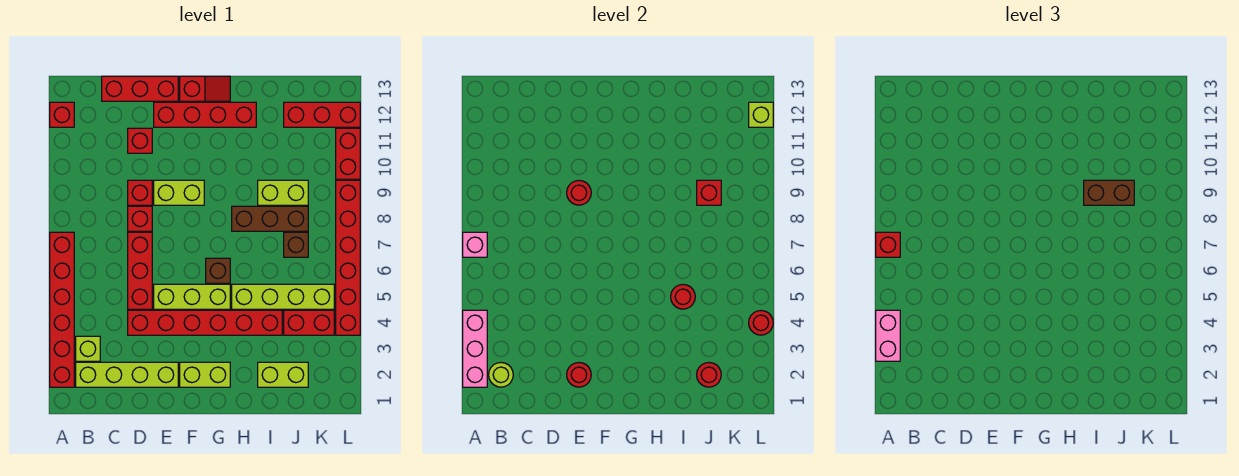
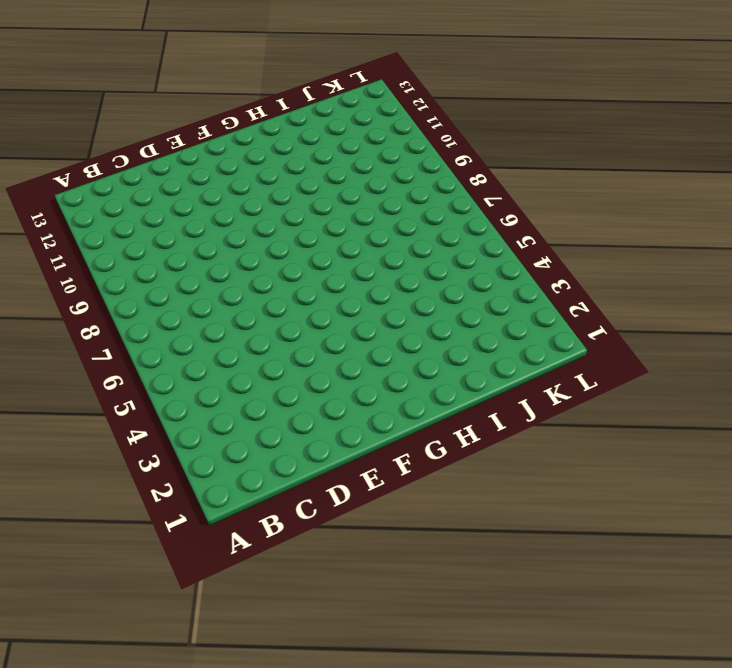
none -> red 1x6 brick [50,232,74,387]
none -> red 1x1 brick [50,102,74,127]
none -> lime 1x4 brick [76,362,178,387]
none -> lime 1x1 brick [76,336,100,361]

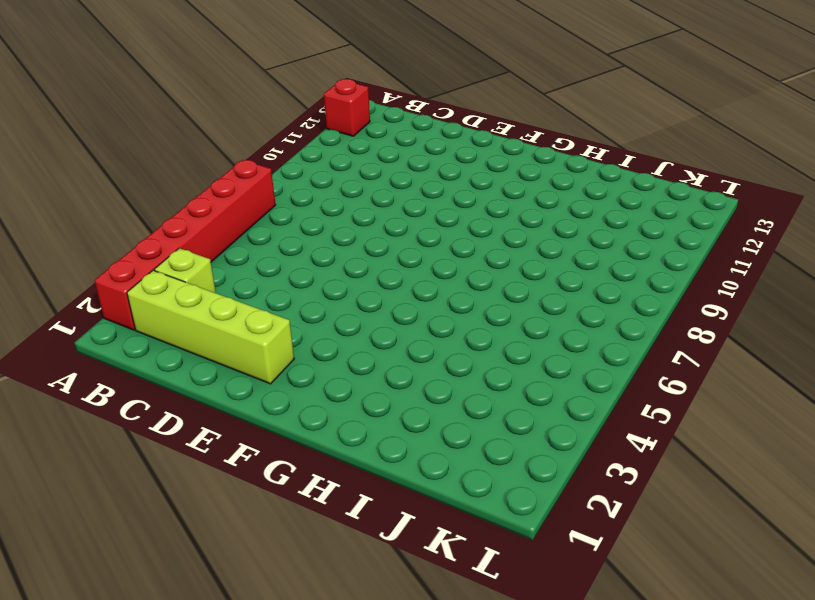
none -> red 1x3 brick [102,76,178,101]
none -> red 1x6 brick [128,310,282,335]
none -> red 1x3 brick [128,232,152,309]
none -> red 1x1 brick [128,206,152,231]

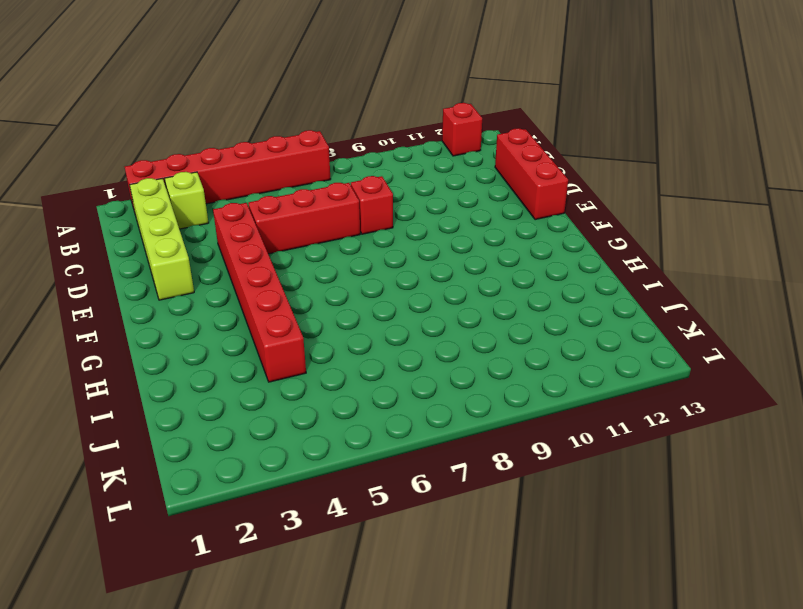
none -> red 1x1 brick [128,180,152,205]
none -> red 1x1 brick [128,128,152,153]
none -> lime 1x3 brick [154,284,230,309]
none -> lime 1x2 brick [154,180,204,205]

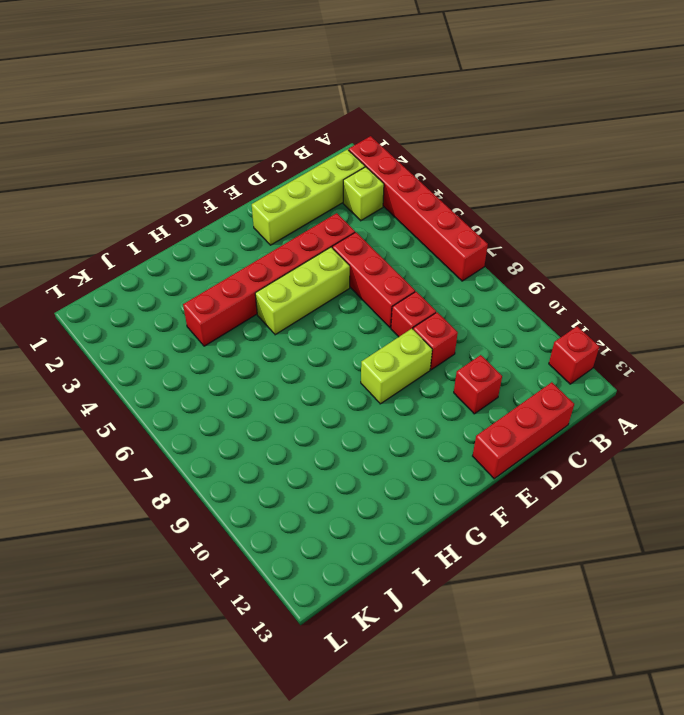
none -> red 1x4 brick [154,102,256,127]
none -> lime 1x2 brick [180,362,230,387]
none -> red 1x2 slope [180,76,230,101]
none -> brown 1x1 brick [206,258,230,283]

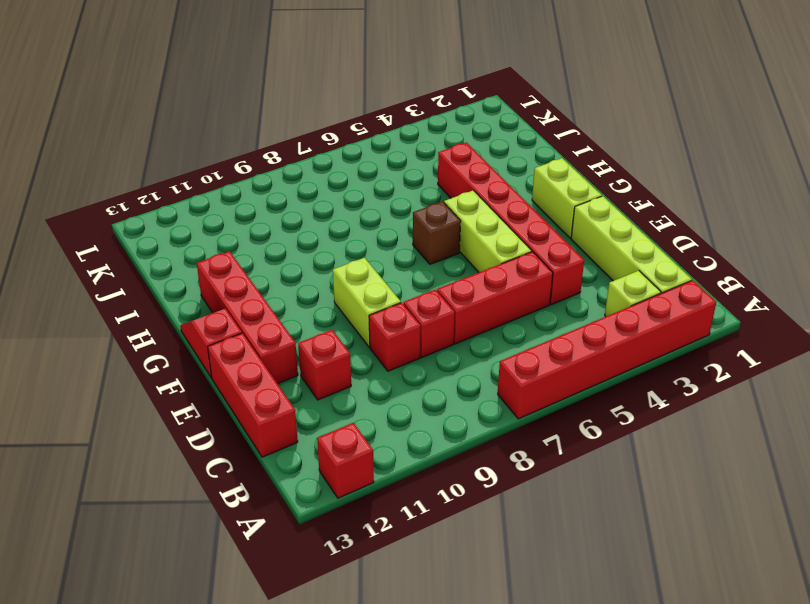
none -> lime 1x4 brick [232,284,334,309]
none -> brown 1x3 brick [232,206,308,231]
none -> lime 1x2 brick [258,362,308,387]
none -> lime 1x2 brick [258,180,308,205]

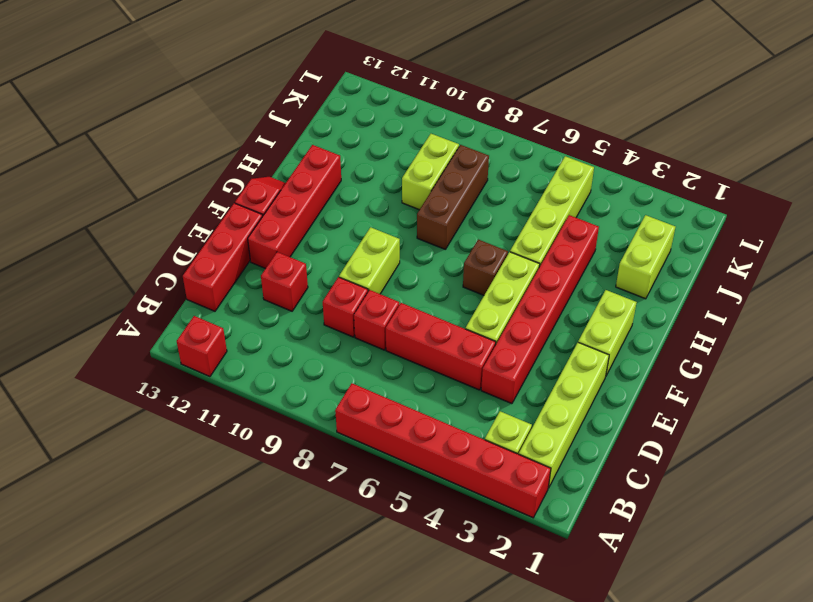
none -> red 1x2 brick [284,310,334,335]
none -> brown 1x1 brick [284,232,308,257]
none -> red 1x3 brick [284,102,360,127]
none -> red 1x6 brick [336,180,360,335]

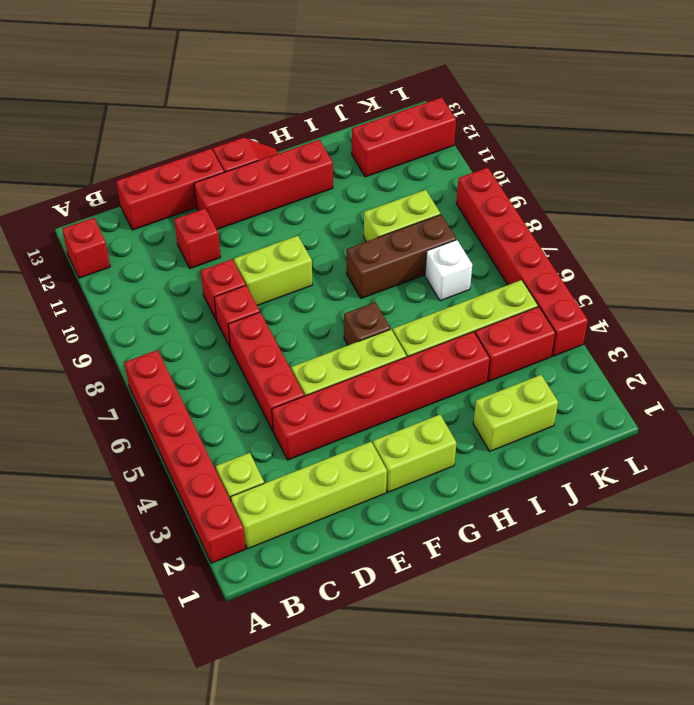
white 1x1 brick [425,240,472,301] -> brown 1x1 brick [284,232,308,257]
none -> red 1x2 brick [336,128,360,179]
none -> pink 1x3 brick [463,310,487,387]
none -> pink 1x1 brick [463,232,487,257]
none -> lime 1x1 round brick [489,363,513,387]

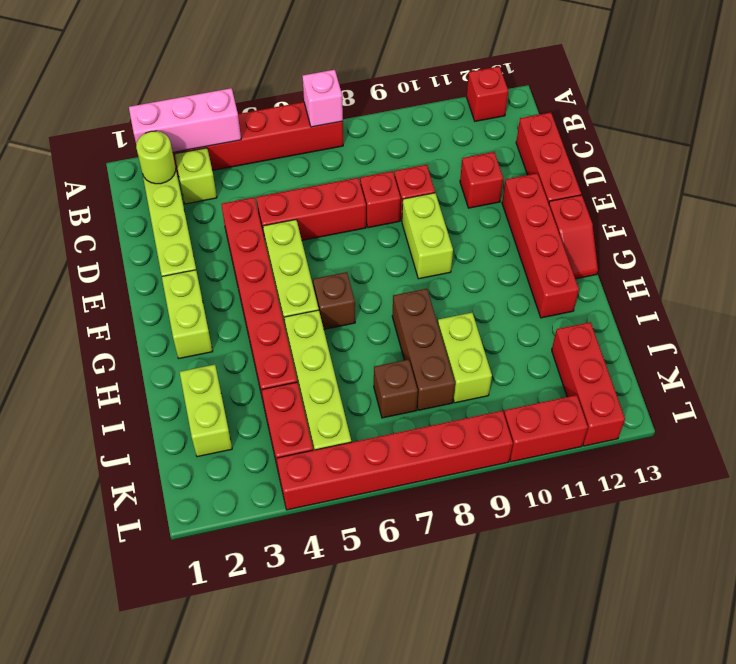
none -> red 1x1 round brick [567,363,591,387]
none -> red 1x1 round brick [567,181,591,205]
none -> red 1x1 round brick [671,285,695,309]
none -> red 1x1 round brick [697,363,721,387]

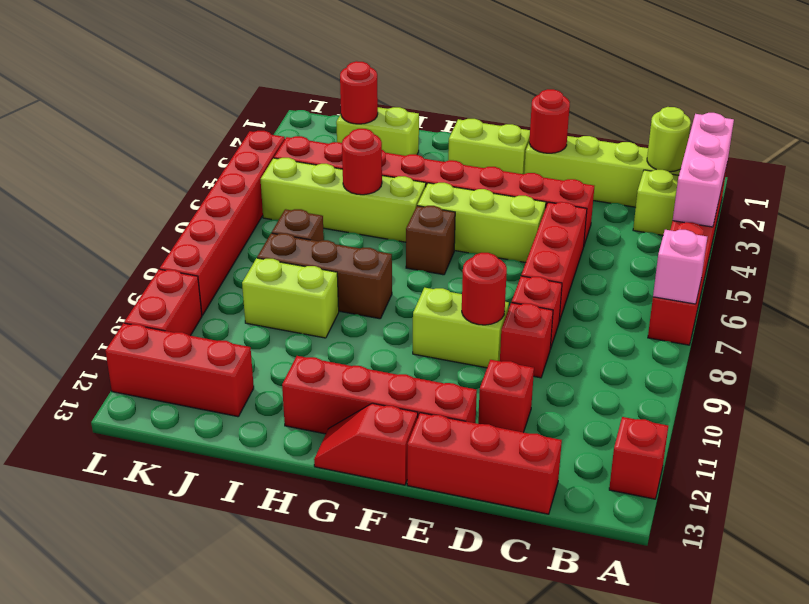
none -> red 1x1 brick [697,180,721,205]
none -> red 1x1 round brick [749,311,773,335]
none -> lime 1x1 brick [749,102,773,127]
none -> pink 1x2 brick [876,310,900,361]

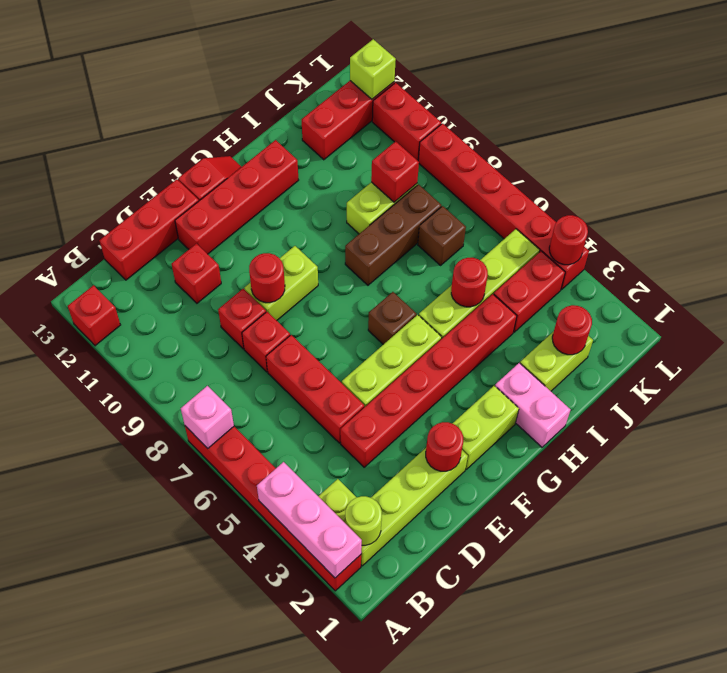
pink 1x2 brick [495,363,571,447] -> pink 1x2 brick moved to [876,310,900,361]
none -> red 1x1 brick [876,232,900,257]
none -> brown 1x2 brick [1084,180,1134,205]

